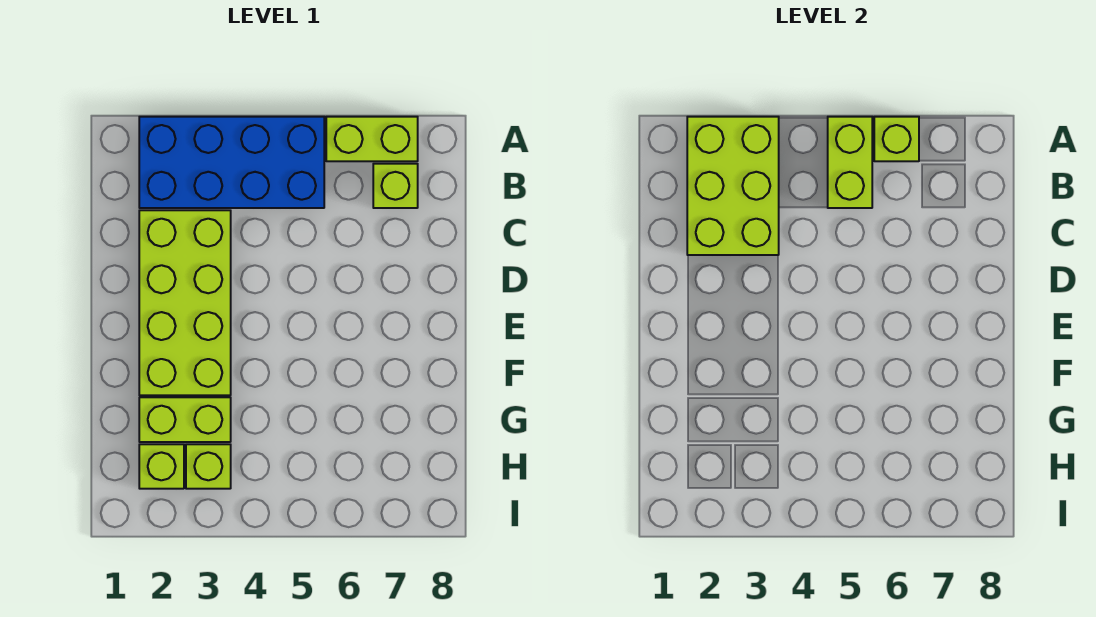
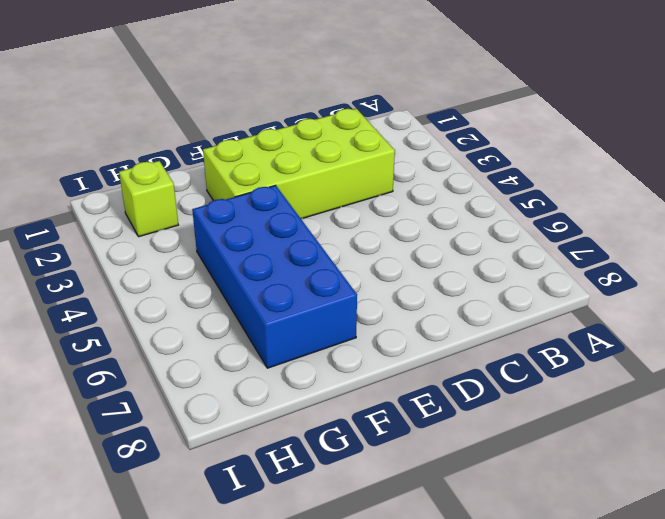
blue 2x4 brick [192,185,357,368] -> blue 2x4 brick moved to [139,117,324,208]
none -> lime 1x2 brick [326,117,418,161]
none -> lime 1x1 brick [373,164,418,208]

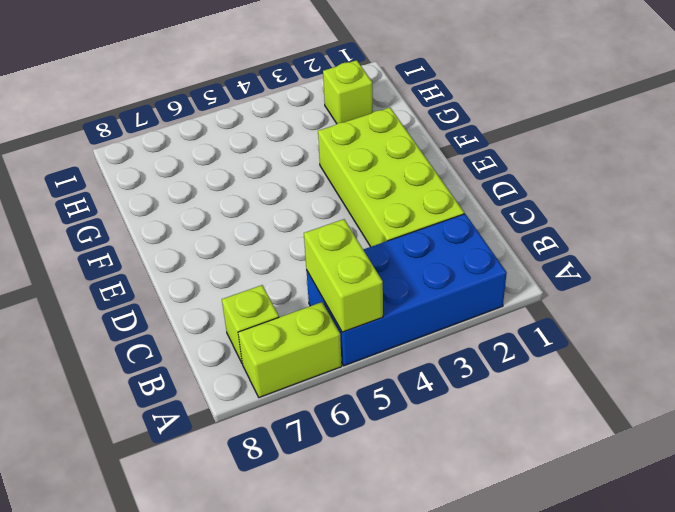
none -> lime 1x2 brick [139,397,231,442]
none -> lime 1x1 brick [186,444,231,489]

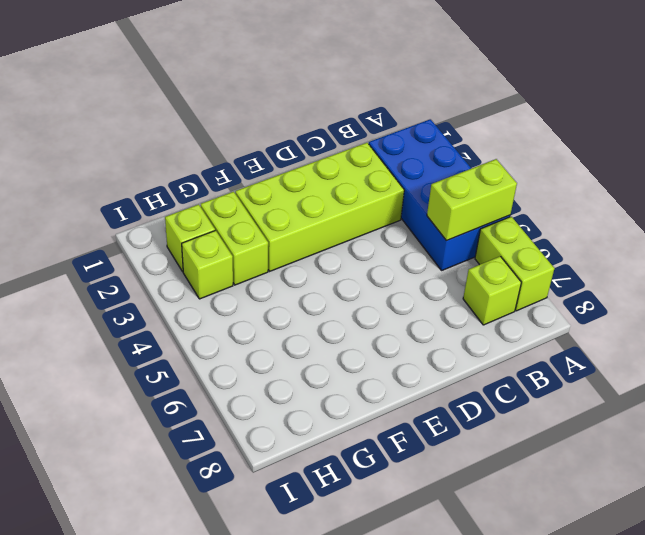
none -> lime 2x3 brick [687,117,779,255]
none -> lime 1x1 brick [874,117,919,161]

